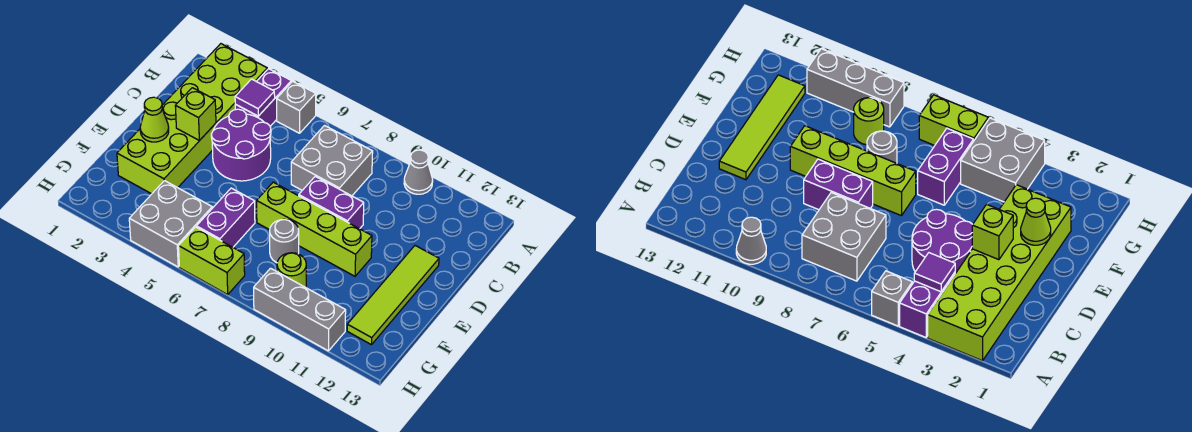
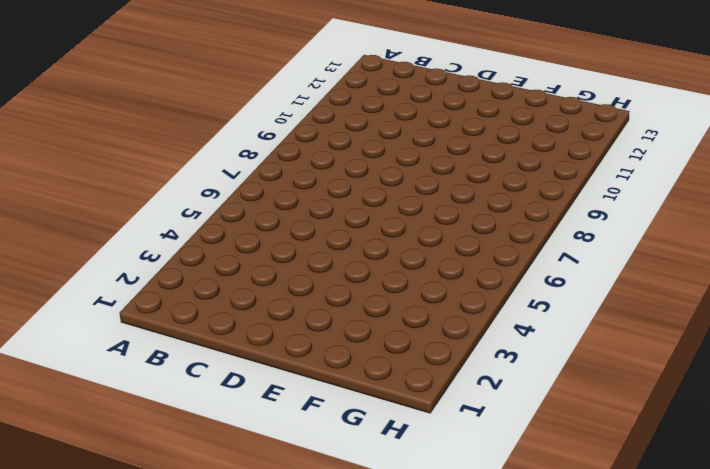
none -> lime 2x6 brick [117,44,267,194]
none -> purple 1x2 brick [235,69,291,126]
none -> grey 1x1 brick [277,81,316,133]

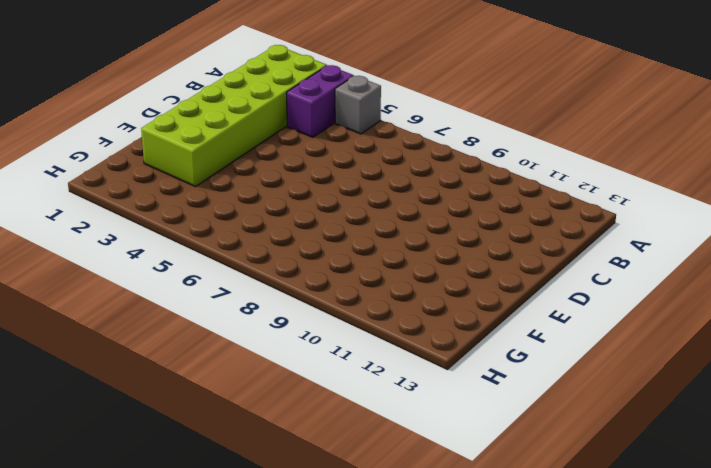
none -> grey 1x1 cone [404,150,433,194]
none -> grey 2x2 brick [291,126,373,196]
none -> purple 2x2 round brick [211,109,271,181]

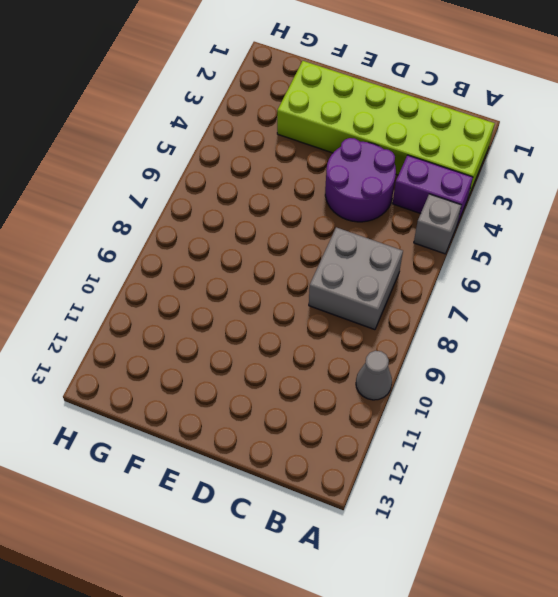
none -> purple 1x2 brick [299,176,364,229]
none -> lime 1x4 tile [347,246,439,345]
none -> lime 1x4 brick [257,182,372,276]

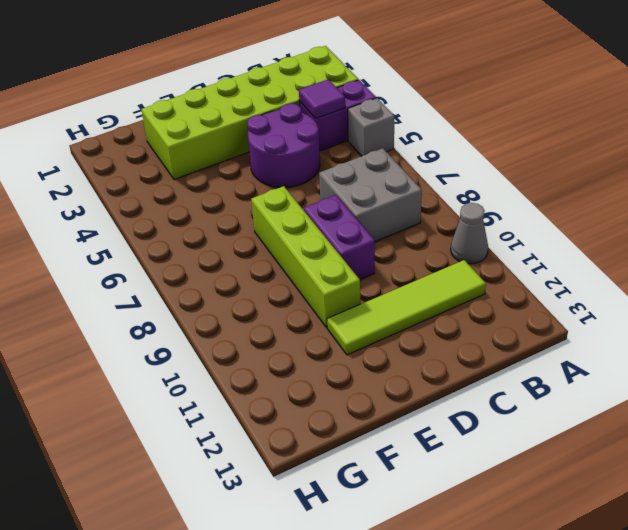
lime 1x4 tile [327,260,486,355] -> lime 1x4 tile moved to [347,246,439,345]
none -> purple 1x2 brick [196,188,255,247]
none -> grey 1x1 round brick [270,219,299,263]
none -> grey 2x2 brick [129,181,212,267]

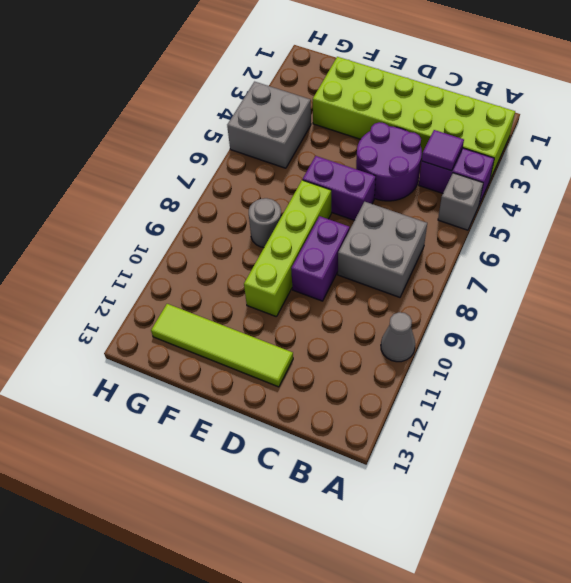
purple 1x2 brick [303,156,376,220] -> purple 1x2 brick moved to [196,188,255,247]
none -> lime 1x1 round brick [277,253,306,287]
none -> lime 1x2 brick [179,227,245,294]
none -> grey 1x3 brick [254,268,346,351]

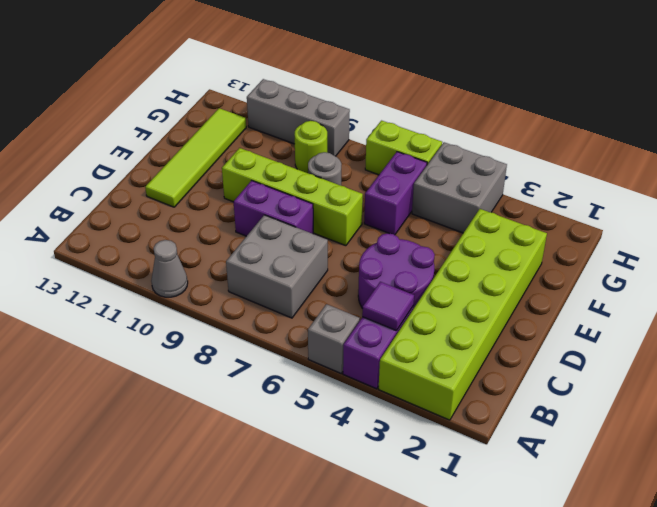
none -> lime 1x1 brick [175,88,216,141]
none -> lime 1x1 cone [140,97,169,142]

